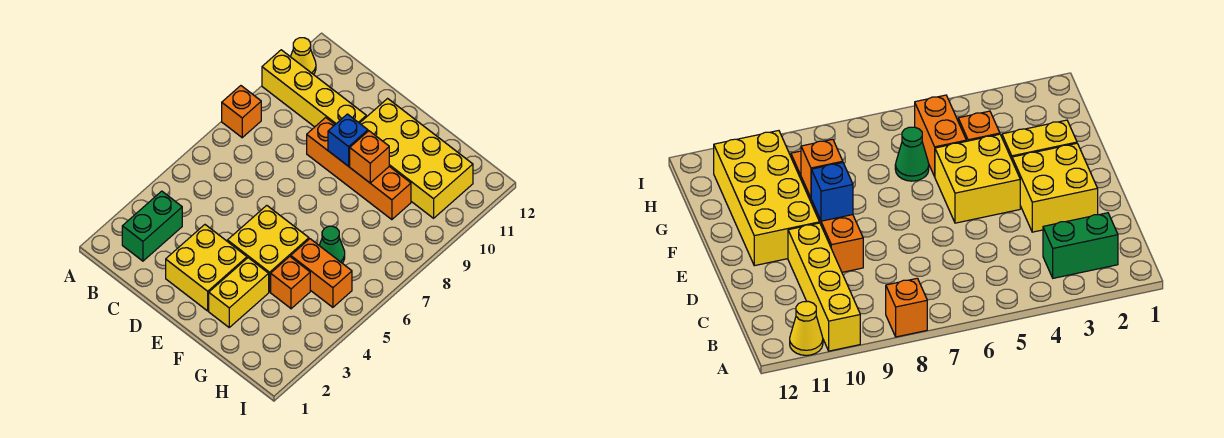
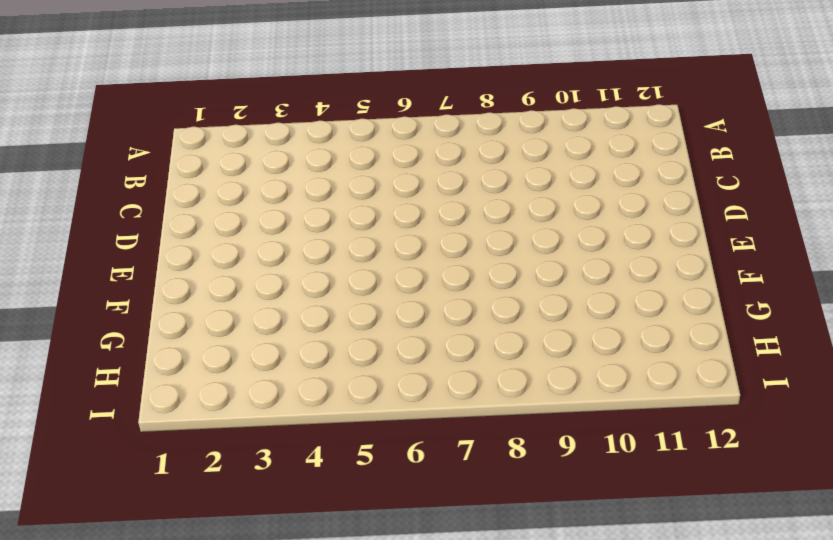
none -> orange 1x1 brick [222,86,261,138]
none -> yellow 1x4 brick [262,50,366,127]
none -> yellow 1x1 cone [291,38,316,74]

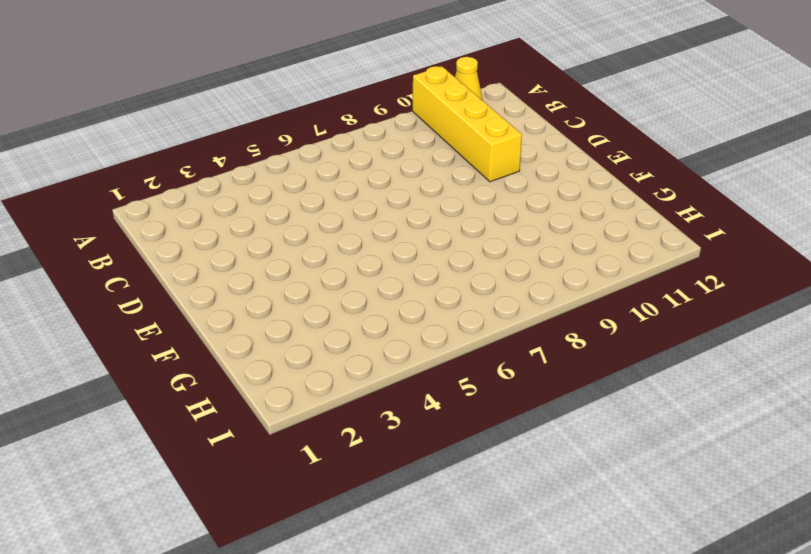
none -> orange 1x1 brick [222,86,261,138]
none -> green 1x2 brick [122,191,182,261]
none -> yellow 2x2 brick [166,225,247,311]

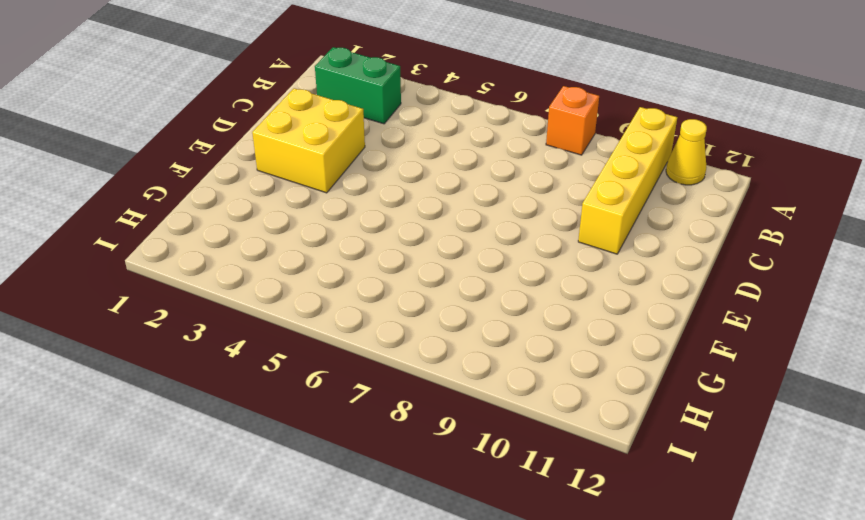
none -> orange 1x4 brick [307,118,411,220]
none -> yellow 2x2 brick [227,205,309,292]
none -> yellow 2x4 brick [360,99,473,218]

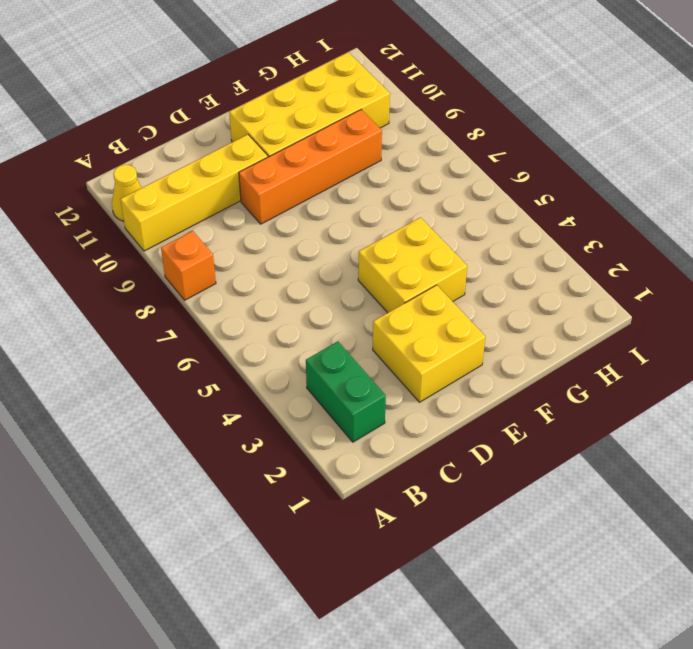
none -> yellow 1x2 brick [209,258,269,327]
none -> orange 1x1 brick [271,257,310,309]
none -> orange 1x2 brick [291,239,352,307]

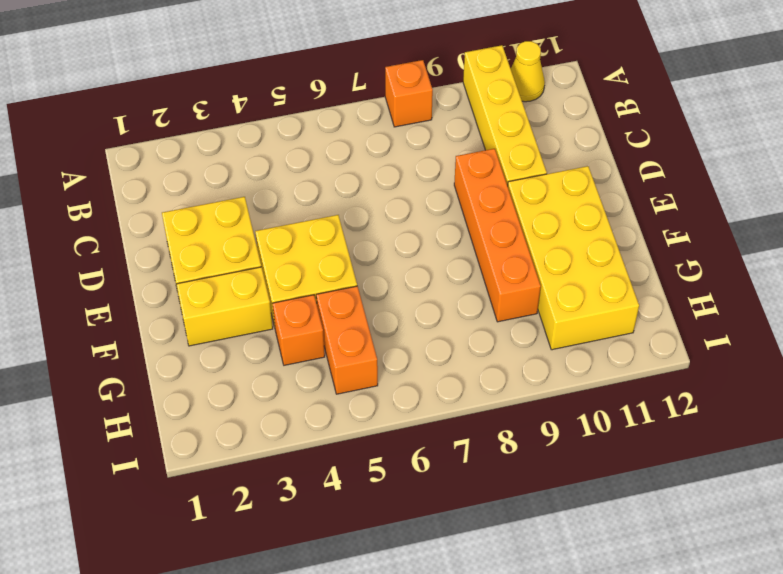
none -> green 1x2 brick [122,191,182,261]
none -> green 1x1 cone [319,226,345,263]
none -> blue 1x1 brick [328,114,368,166]

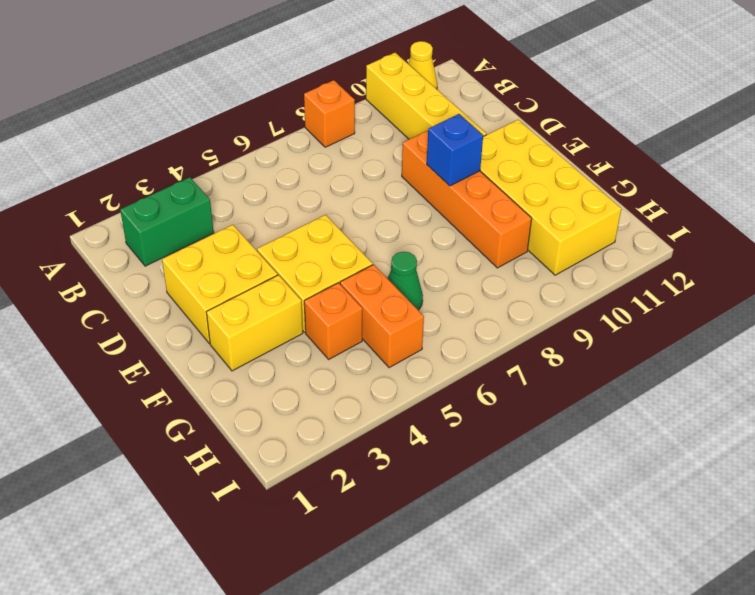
none -> orange 1x1 brick [350,131,389,183]

